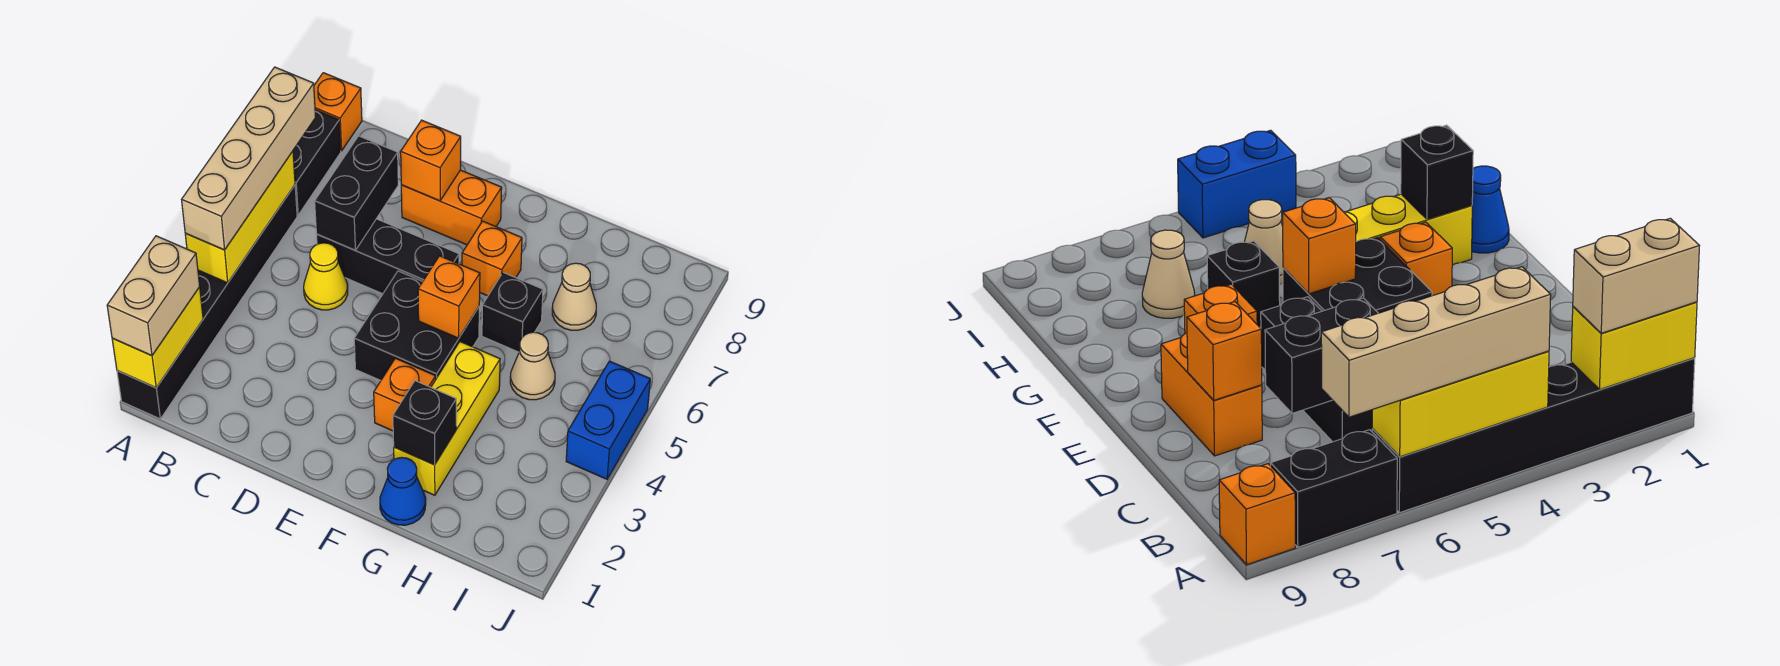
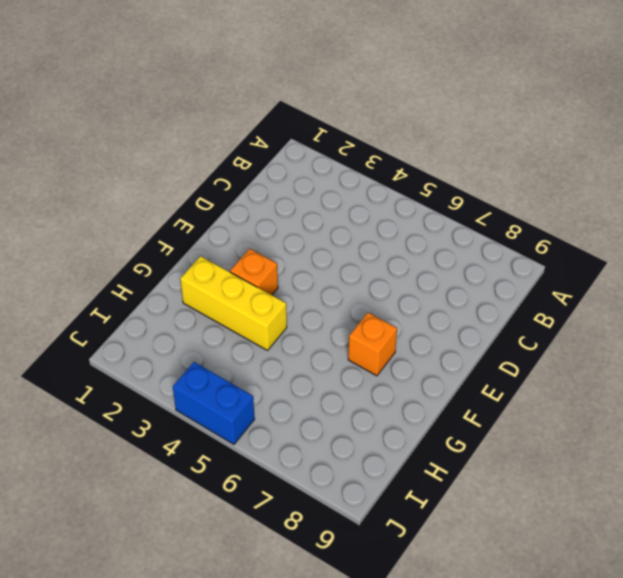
none -> black 1x6 brick [117,185,297,419]
none -> black 1x2 brick [293,110,341,215]
none -> orange 1x1 brick [314,73,362,151]

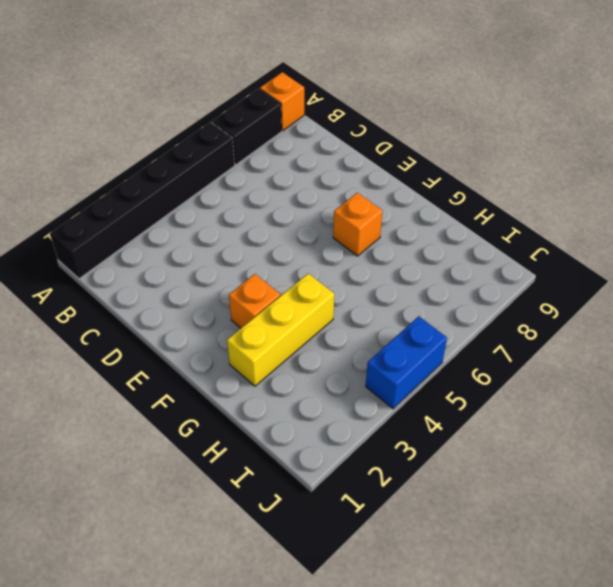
none -> yellow 1x1 cone [304,243,348,310]
none -> black 1x3 brick [316,219,459,294]
none -> orange 1x2 brick [401,170,502,245]

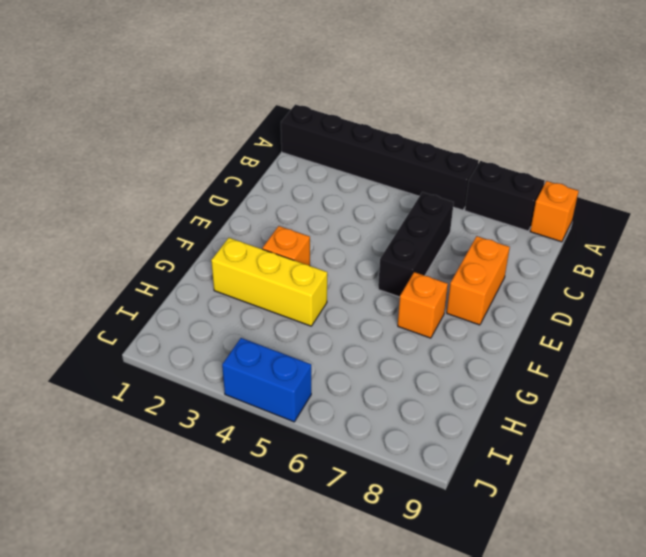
none -> yellow 1x1 cone [304,243,348,310]
none -> black 2x2 brick [354,271,479,381]
none -> blue 1x1 cone [380,457,426,525]

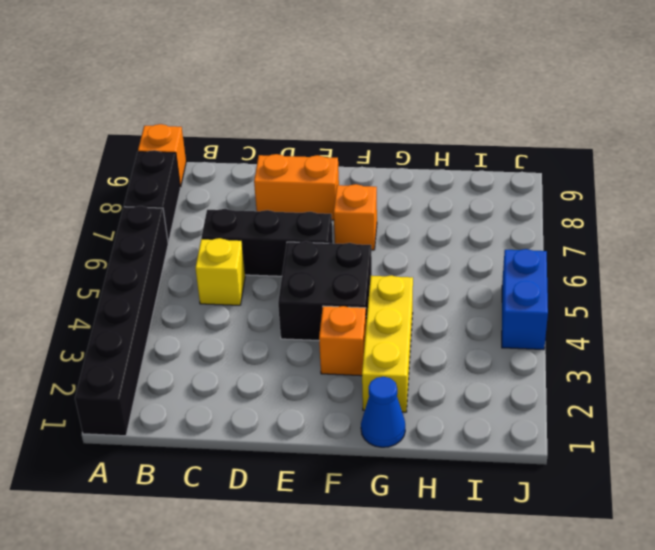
yellow 1x1 brick [195,238,245,305] -> yellow 1x1 cone [304,243,348,310]
none -> black 1x1 brick [482,273,543,352]
none -> tan 1x1 cone [510,332,555,400]
none -> tan 1x1 cone [552,263,596,330]

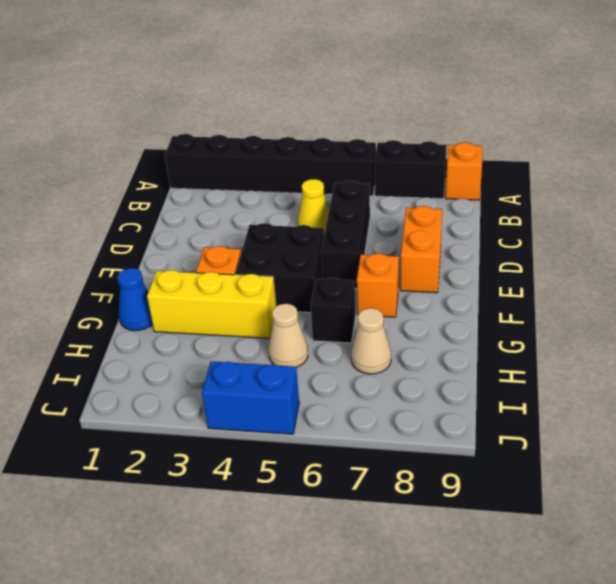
none -> yellow 1x2 brick [112,287,203,388]
none -> yellow 1x3 brick [185,151,295,283]
none -> black 1x2 brick [315,136,398,250]

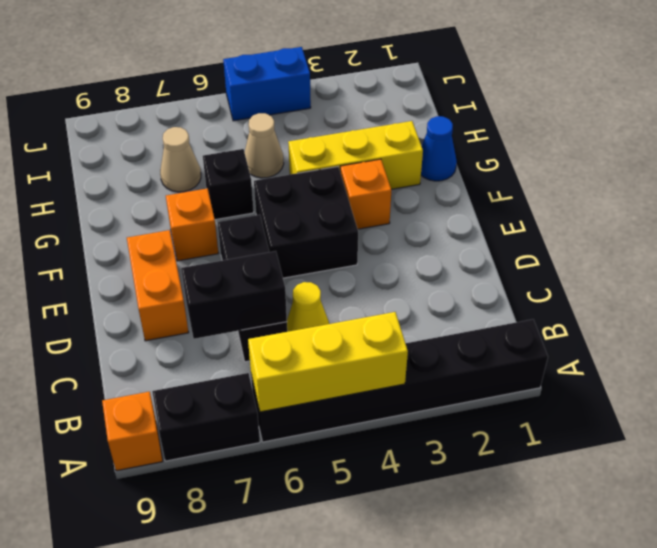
none -> yellow 1x2 brick [112,287,203,388]
none -> orange 1x1 brick [401,120,461,201]
none -> orange 1x1 brick [418,256,480,338]

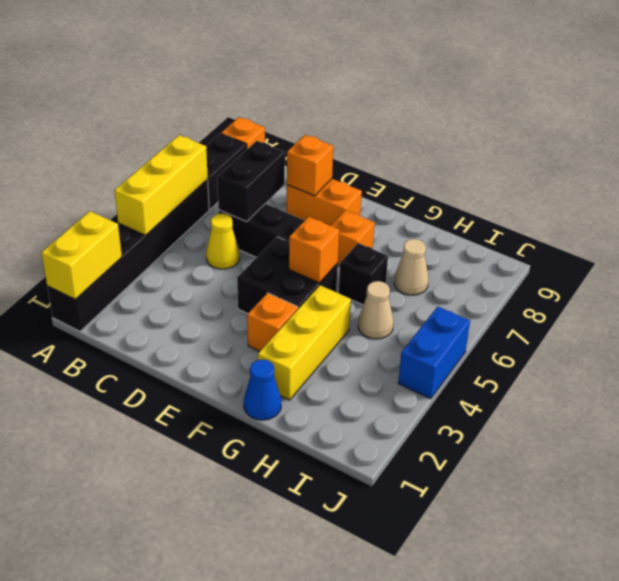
none -> black 1x1 brick [393,381,456,465]
none -> tan 1x2 brick [107,236,200,356]
none -> tan 1x4 brick [182,67,316,250]

